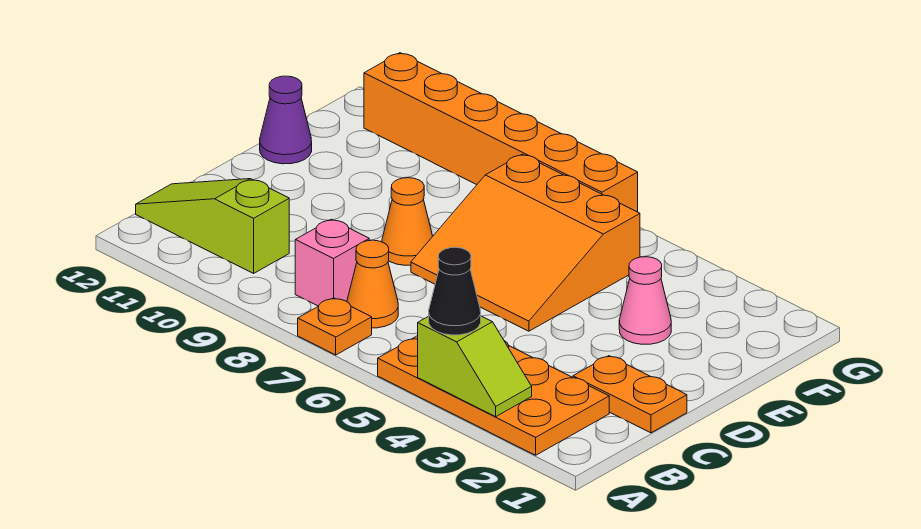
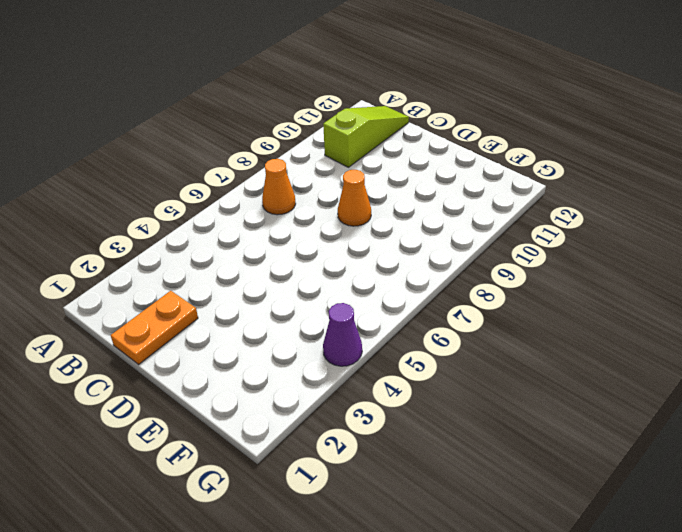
purple 1x1 cone [323,303,362,366] -> purple 1x1 cone moved to [260,76,312,164]
none -> orange 2x4 plate [378,336,609,455]
none -> orange 1x1 plate [298,298,372,355]
none -> pink 1x1 brick [295,219,369,306]

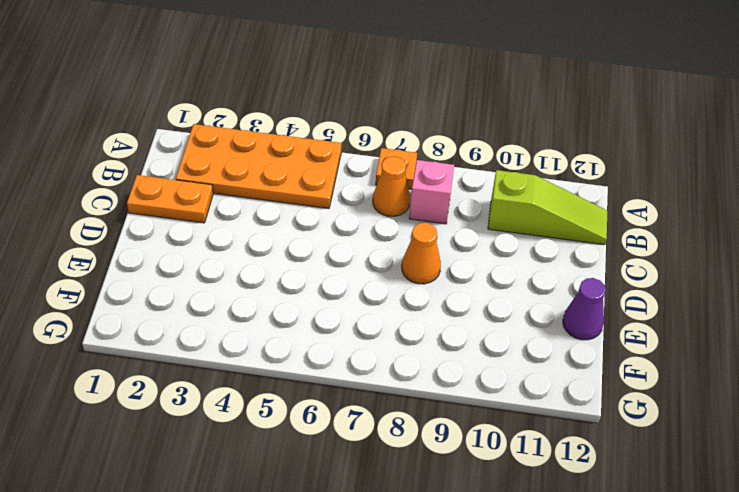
none -> orange 3x3 slope [411,154,640,331]
none -> pink 1x1 cone [619,257,671,344]
none -> orange 1x6 brick [364,53,638,212]

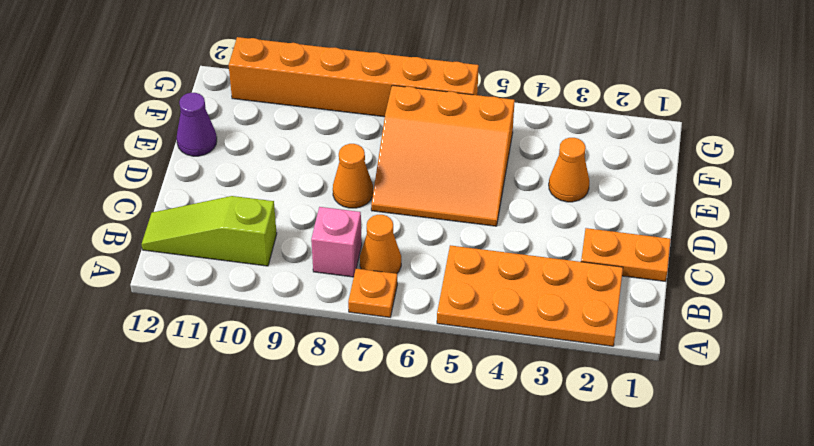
orange 1x1 cone [549,138,589,202] -> pink 1x1 cone [619,257,671,344]
none -> lime 1x2 slope [418,316,532,417]
none -> black 1x1 cone [429,247,481,335]

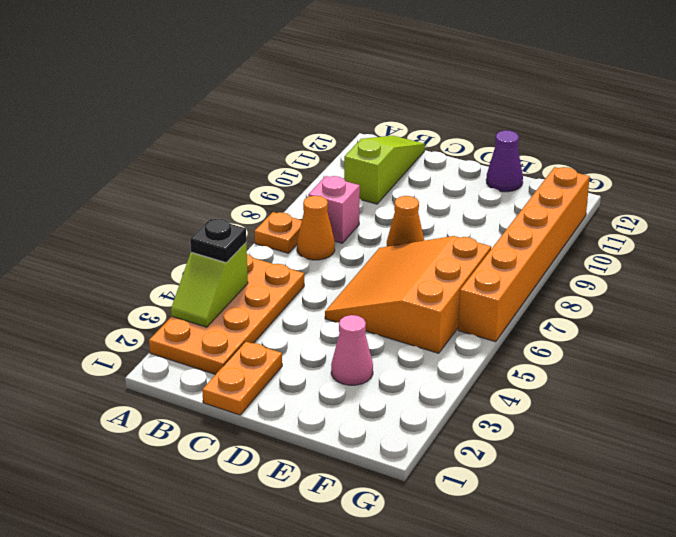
black 1x1 plate [190,218,246,263] -> black 1x1 cone [429,247,481,335]

